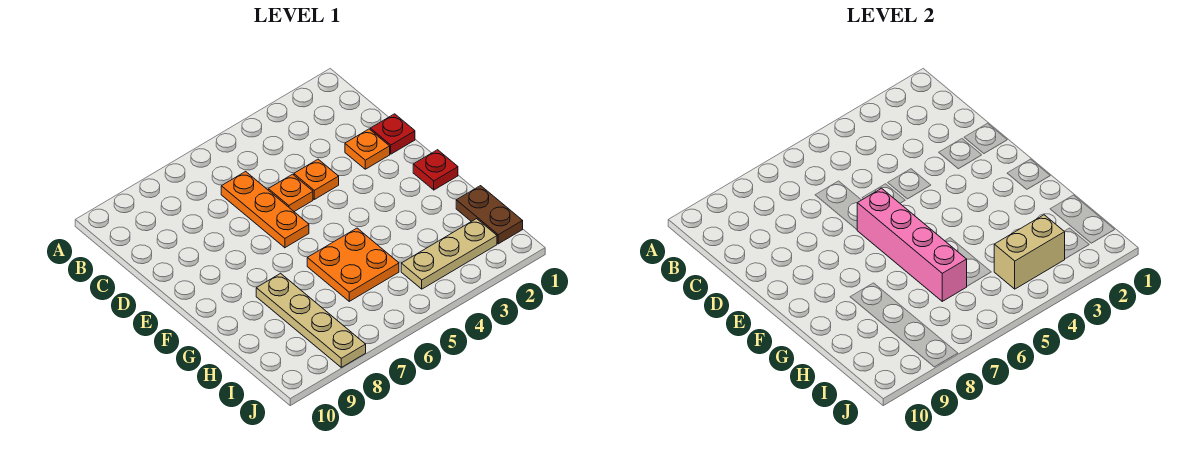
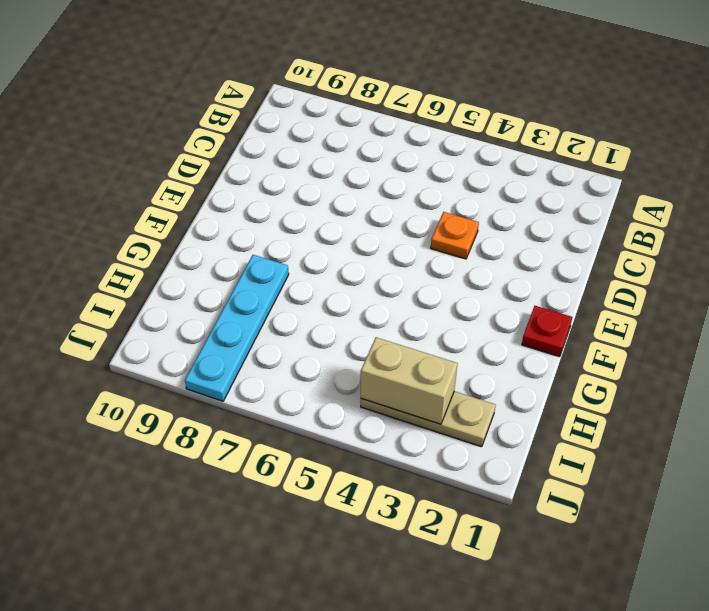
cyan 1x4 plate [185,255,289,401] -> tan 1x4 plate [256,273,366,367]
none -> orange 1x3 plate [221,172,309,248]
none -> red 1x1 plate [370,114,415,154]
none -> orange 1x1 plate [345,129,390,169]

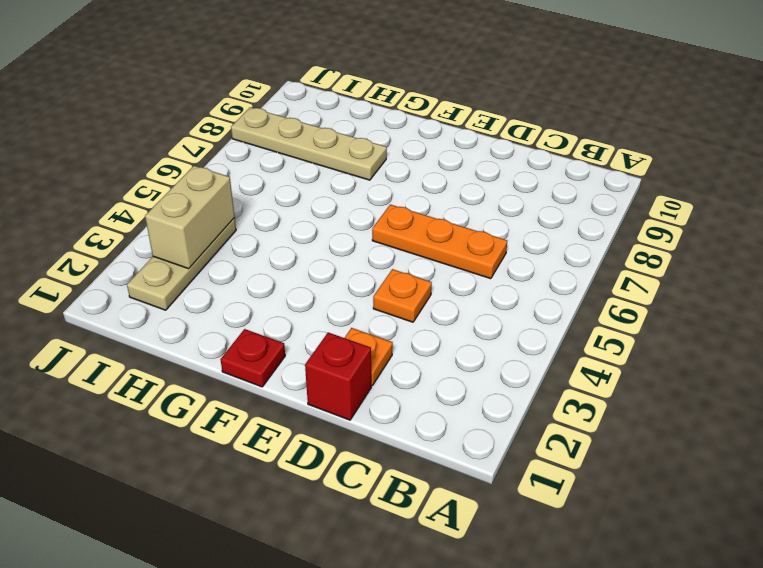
red 1x1 brick [305,332,371,420] -> red 1x1 plate [370,114,415,154]
none -> orange 1x1 plate [268,174,313,212]
none -> orange 2x2 plate [307,228,399,301]
none -> brown 1x2 plate [456,186,523,244]

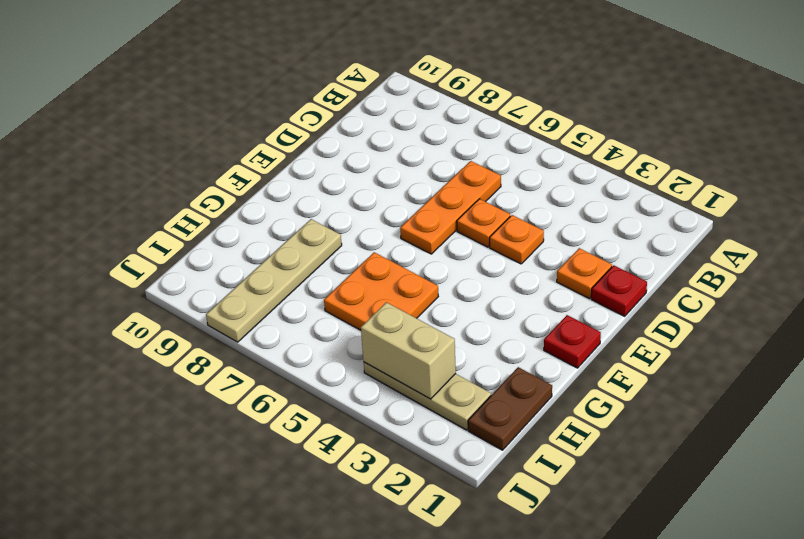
none -> pink 1x4 brick [857,188,967,301]

